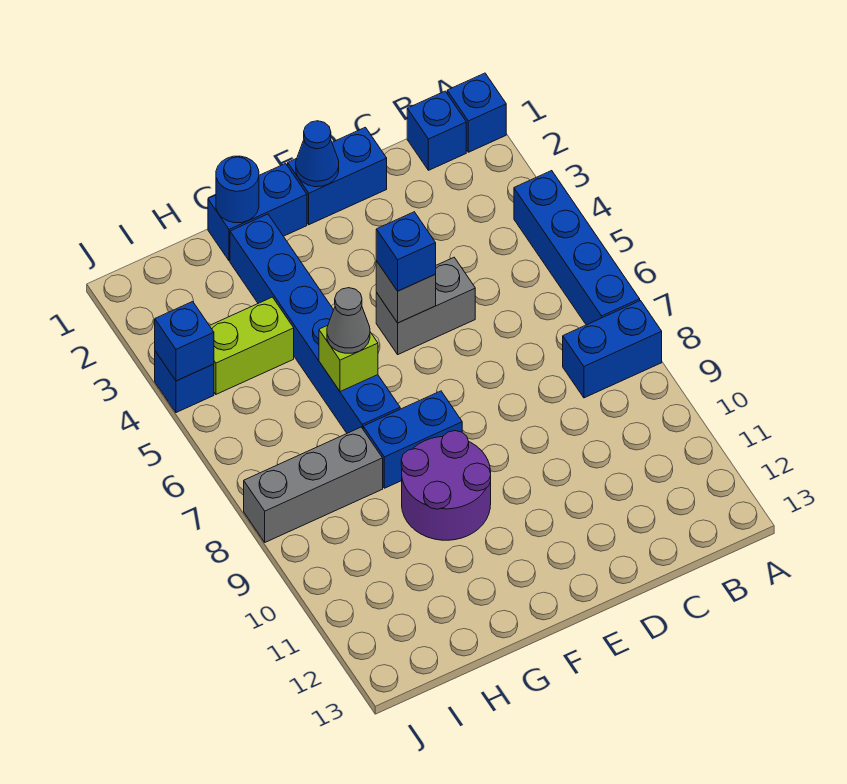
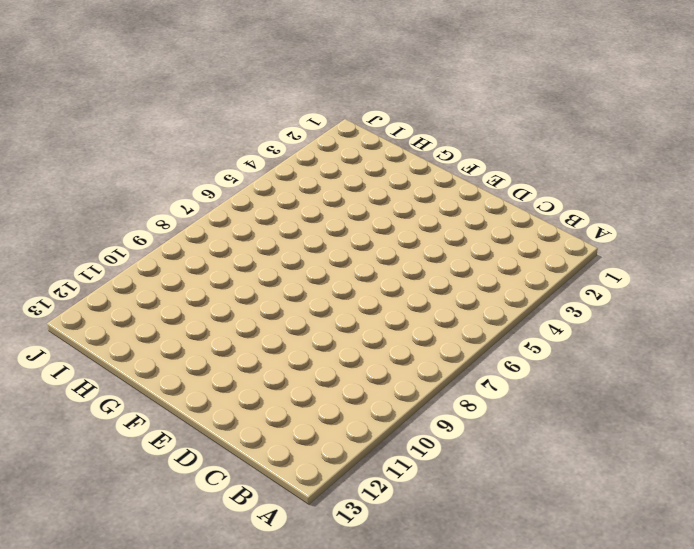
none -> blue 1x1 brick [447,73,506,152]
none -> blue 1x4 brick [514,171,640,325]
none -> blue 1x2 brick [563,301,662,398]

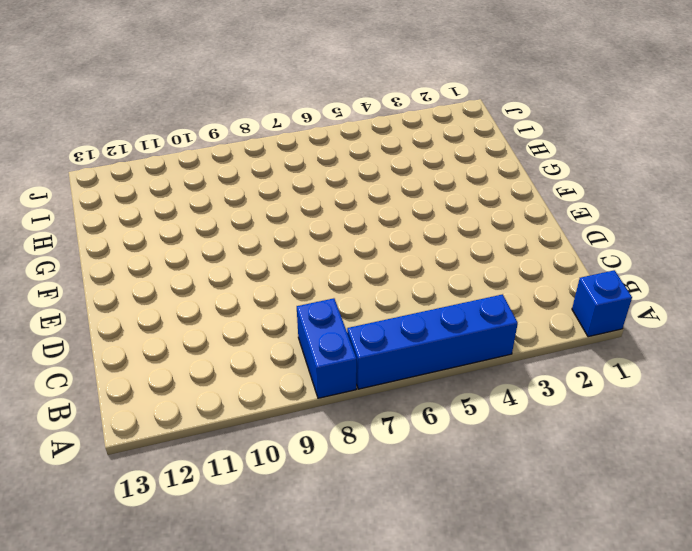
none -> blue 1x1 brick [407,91,466,170]
none -> blue 1x2 brick [288,127,387,225]
none -> grey 1x2 brick [376,258,475,354]

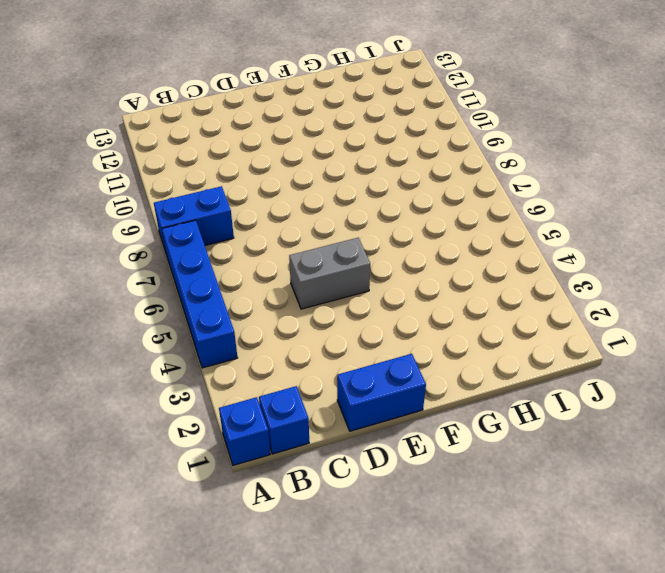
none -> blue 1x2 brick [208,163,307,261]
none -> blue 1x2 brick [363,391,462,488]
none -> purple 2x2 round brick [401,431,491,540]

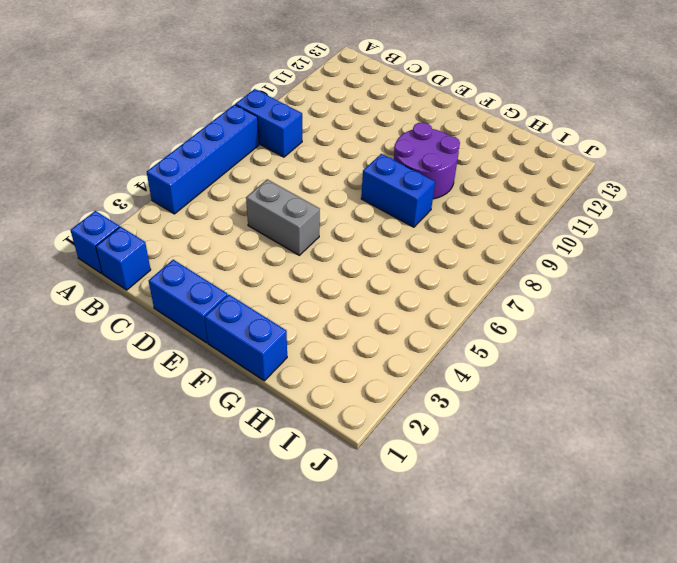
none -> blue 1x6 brick [230,214,400,433]
none -> lime 1x2 brick [210,297,294,394]
none -> grey 1x3 brick [244,427,383,542]

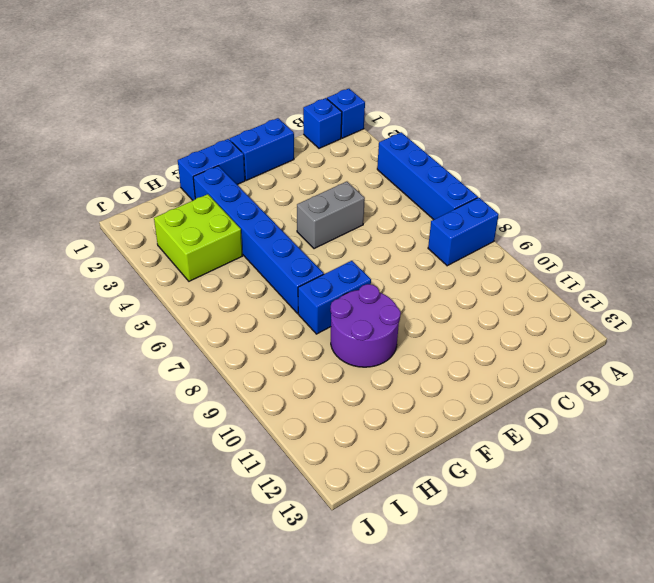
lime 2x2 brick [154,194,242,281] -> lime 1x2 brick [210,297,294,394]
none -> grey 1x3 brick [244,427,383,542]
none -> blue 1x1 brick [155,351,214,413]
none -> blue 1x1 cone [296,121,339,187]

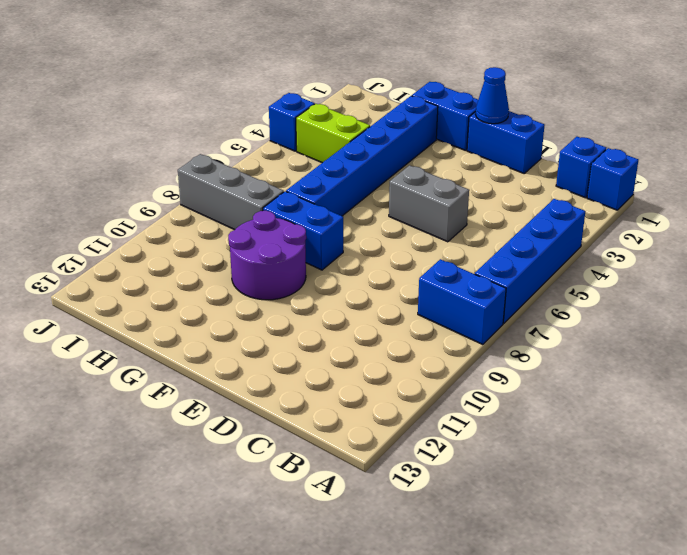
none -> grey 1x1 brick [376,261,436,323]
none -> blue 1x1 round brick [216,156,259,223]
none -> lime 1x1 brick [319,325,378,392]

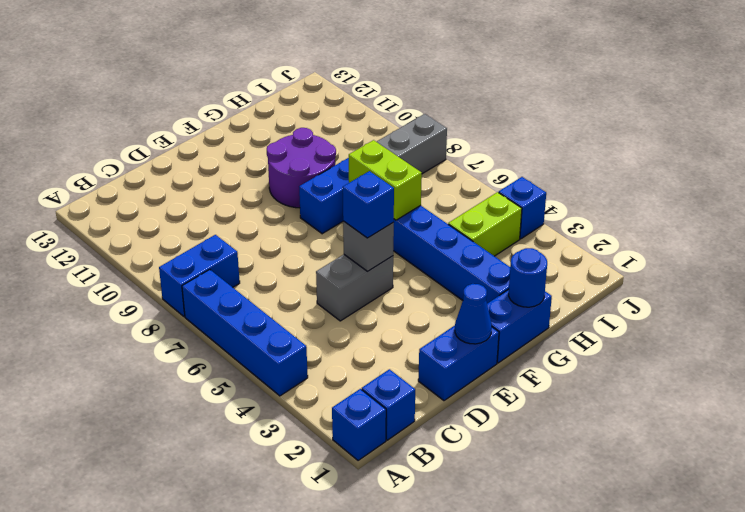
lime 1x2 brick [349,140,422,220] -> lime 1x1 brick [319,325,378,392]
none -> blue 1x1 brick [155,302,214,381]
none -> grey 1x1 cone [327,288,370,353]

